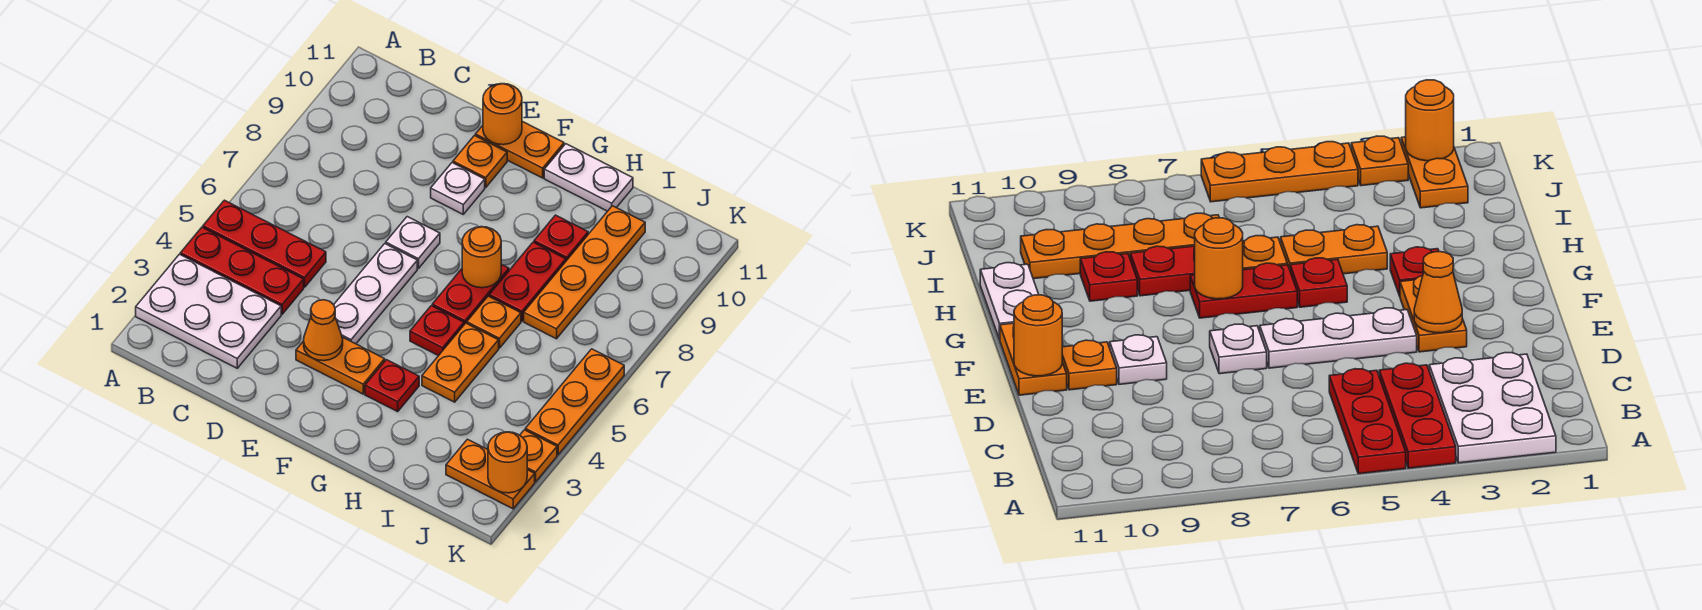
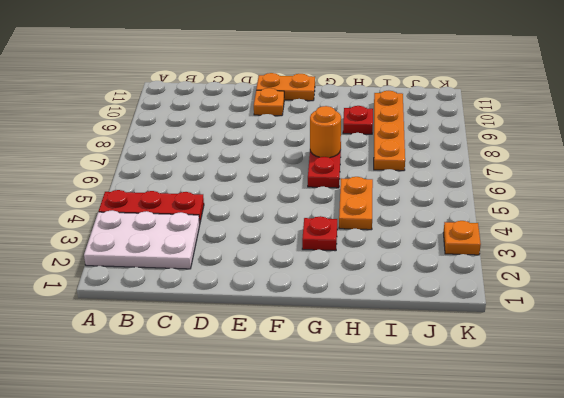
none -> red 1x3 plate [203,200,326,287]
none -> orange 1x2 plate [296,337,385,394]
none -> white 1x3 plate [334,244,417,344]

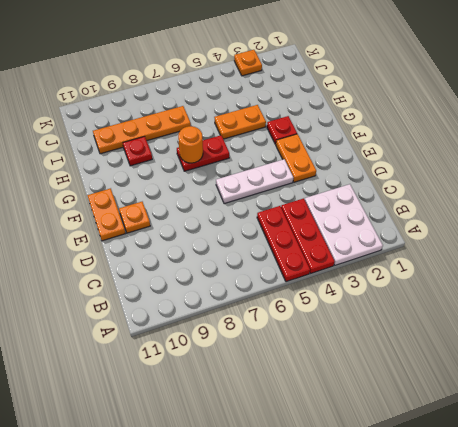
none -> white 1x1 plate [386,217,440,269]
none -> white 1x1 plate [431,163,485,214]
none -> red 1x1 plate [410,306,464,356]

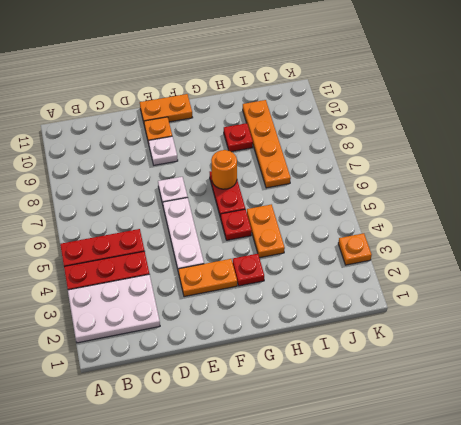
none -> white 1x2 plate [544,144,633,211]
none -> orange 1x1 plate [467,296,521,348]
none -> red 1x2 plate [489,242,566,321]

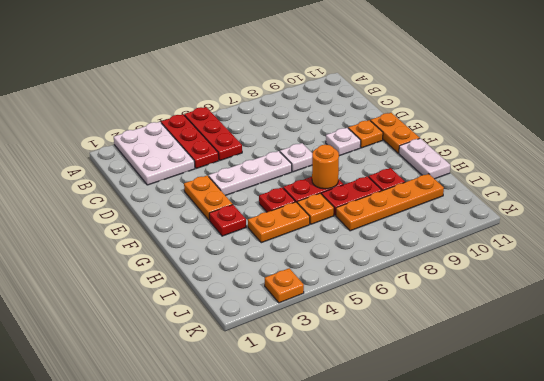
none -> orange 1x2 plate [446,439,535,509]
none -> orange 1x3 plate [525,349,624,455]
none -> orange 1x1 cone [304,300,343,361]

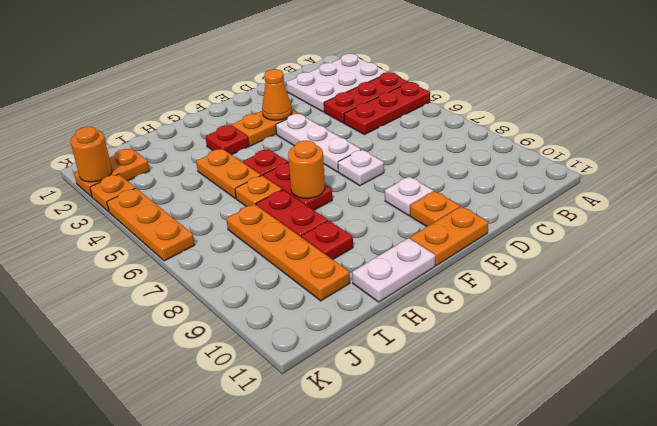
none -> orange 1x1 round brick [483,84,522,145]

